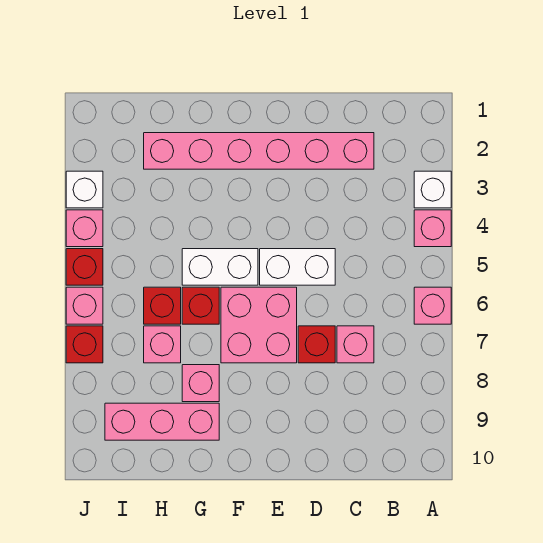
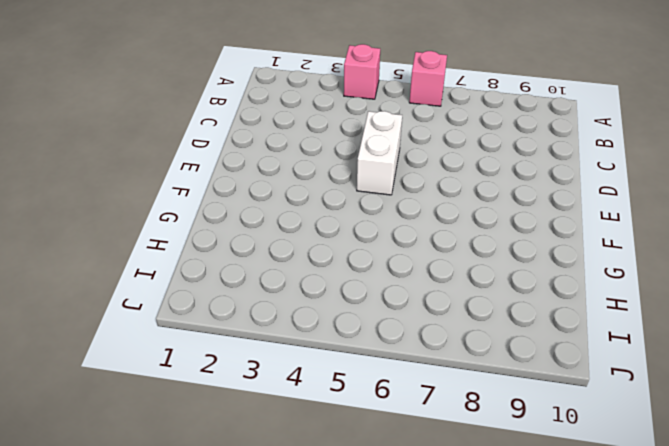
none -> white 1x1 brick [414,171,451,208]
none -> pink 1x6 brick [144,133,374,169]
none -> pink 1x1 brick [337,326,374,363]

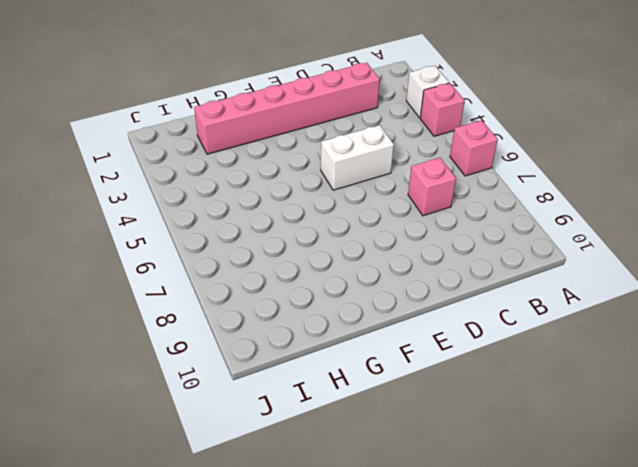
none -> red 1x1 brick [298,326,335,363]
none -> pink 2x2 brick [221,287,297,363]
none -> white 1x2 brick [182,249,258,285]

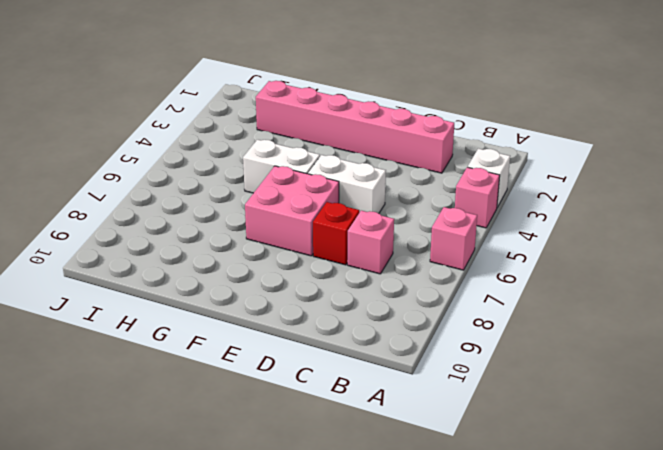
none -> red 1x1 brick [182,287,219,324]
none -> pink 1x1 brick [182,365,219,402]
none -> pink 1x3 brick [105,403,219,440]

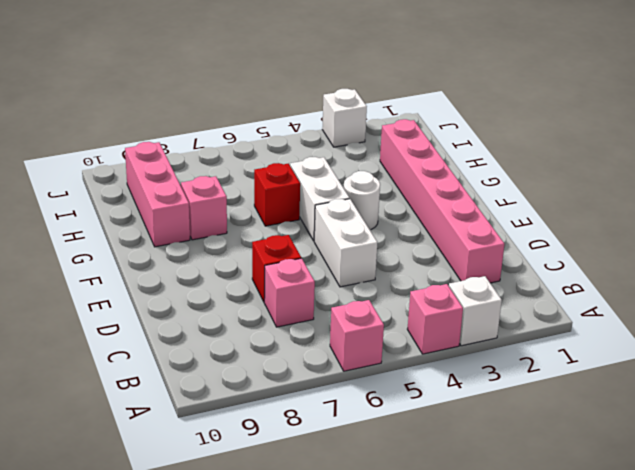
white 1x1 round brick [344,171,380,230] -> none
none -> pink 2x2 brick [221,287,297,363]
none -> red 1x1 brick [144,287,181,324]
none -> pink 1x1 brick [144,326,181,363]

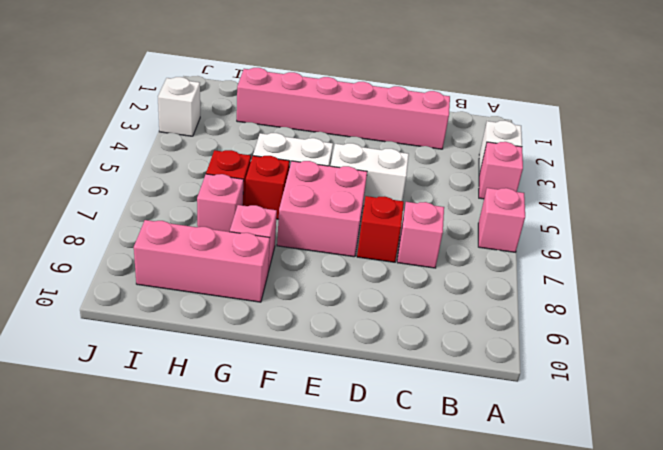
none -> pink 1x1 brick [66,210,103,247]
none -> red 1x1 brick [66,249,103,285]
none -> pink 1x1 brick [66,287,103,324]

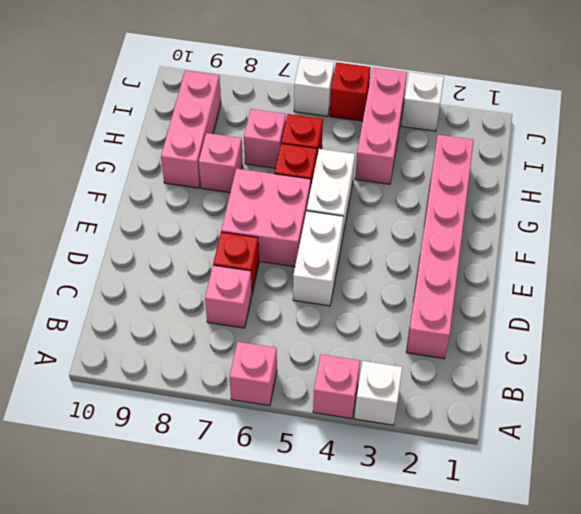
pink 1x3 brick [355,67,407,184] -> pink 1x1 brick [66,210,103,247]
white 1x1 brick [294,57,335,116] -> pink 1x1 brick [66,287,103,324]
none -> red 1x1 brick [66,326,103,363]

